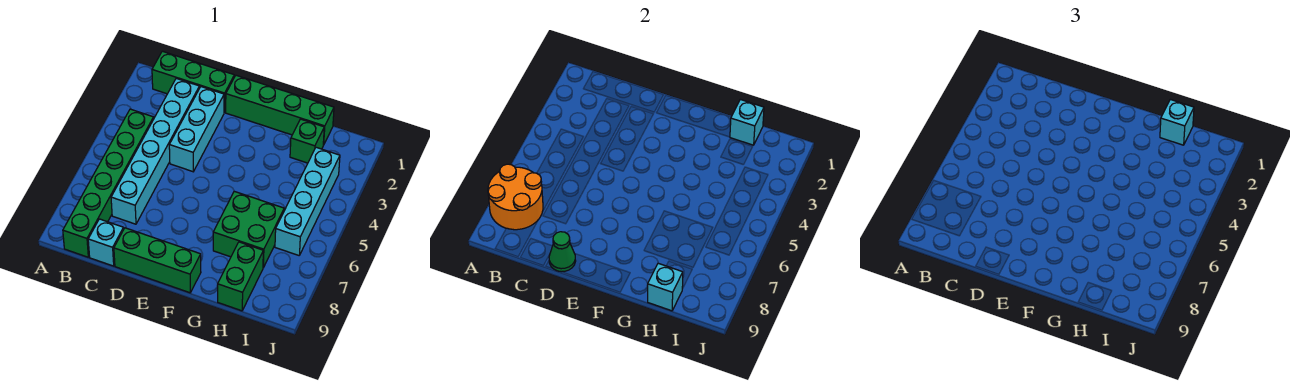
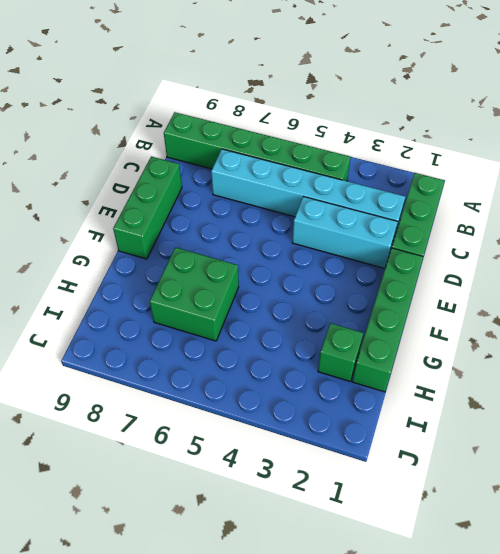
none -> cyan 1x1 brick [88,219,124,266]
none -> green 1x2 brick [218,242,263,311]
none -> cyan 1x4 brick [275,147,340,255]

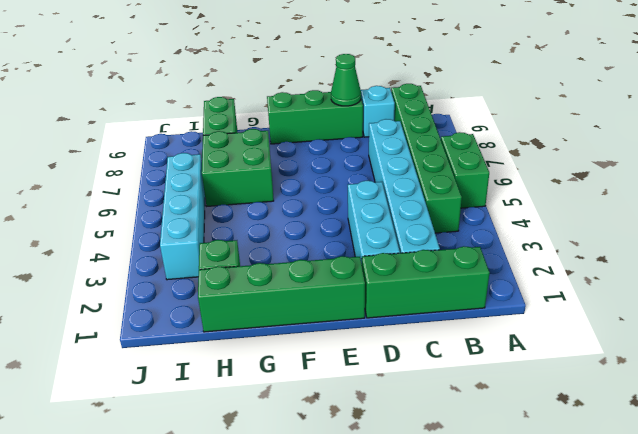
green 1x2 brick [441,132,489,208] -> none
none -> orange 2x2 round brick [488,164,543,230]
none -> cyan 1x1 brick [730,99,764,145]
none -> cyan 1x1 brick [648,263,683,311]

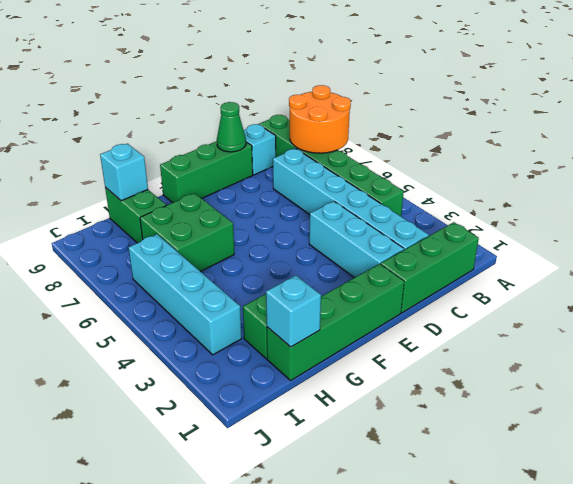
none -> cyan 1x1 brick [1160,99,1194,145]

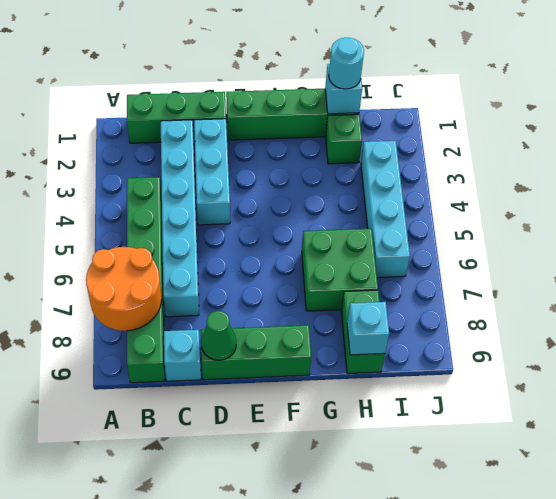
cyan 1x1 round brick [329,38,364,89] -> cyan 1x1 brick [1160,99,1194,145]

